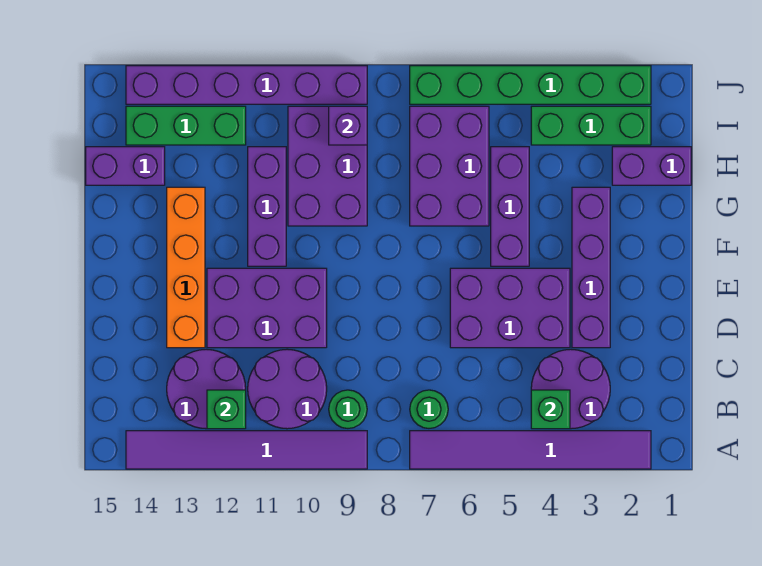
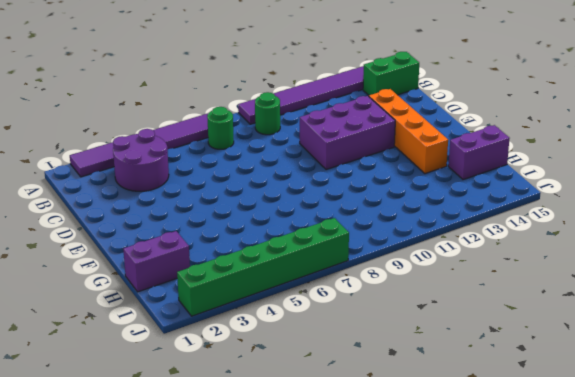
green 1x2 brick [363,52,419,95] -> none
none -> purple 2x2 round brick [248,349,327,429]
none -> purple 2x2 round brick [167,349,246,429]
none -> purple 1x4 brick [572,187,610,348]

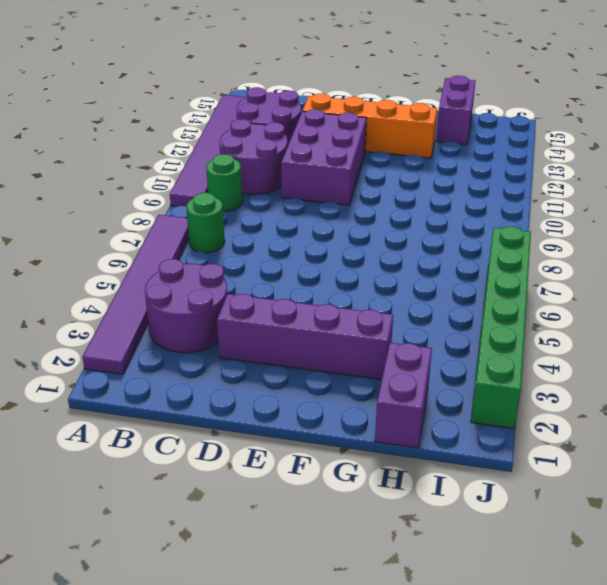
none -> purple 2x3 brick [450,268,570,348]
none -> purple 1x3 brick [491,147,529,266]
none -> purple 1x3 brick [248,147,286,266]

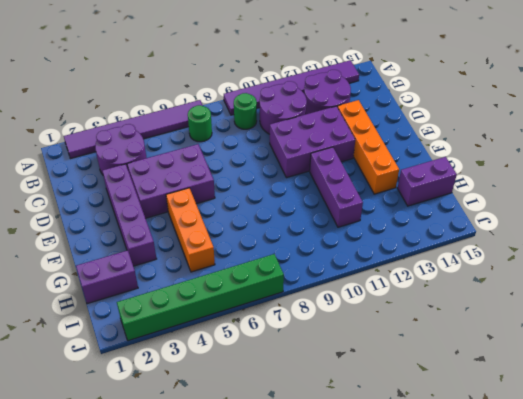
orange 1x3 brick [166,188,215,272] -> purple 1x3 brick [491,147,529,266]
none -> purple 2x3 brick [410,106,489,226]
none -> purple 2x3 brick [288,106,367,226]
none -> green 1x3 brick [531,106,651,145]

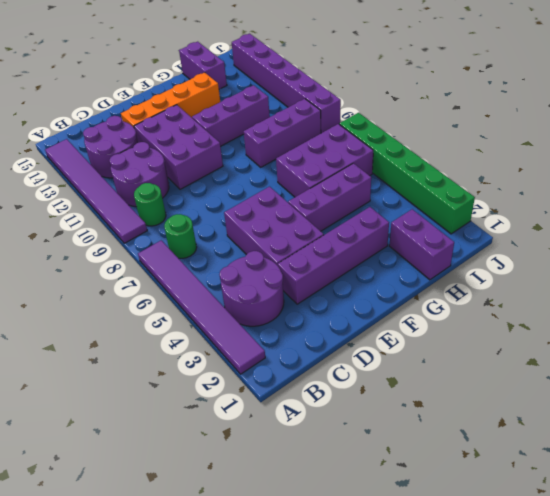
purple 1x3 brick [244,99,321,167] -> purple 2x3 brick [288,106,367,226]
none -> green 1x3 brick [531,106,651,145]
none -> green 1x3 brick [126,106,246,145]
none -> green 1x1 brick [531,390,570,429]

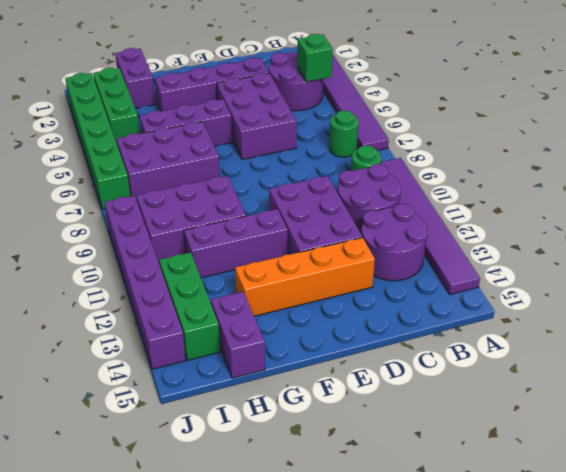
none -> green 1x1 brick [207,390,246,429]
none -> purple 1x1 brick [329,106,367,145]

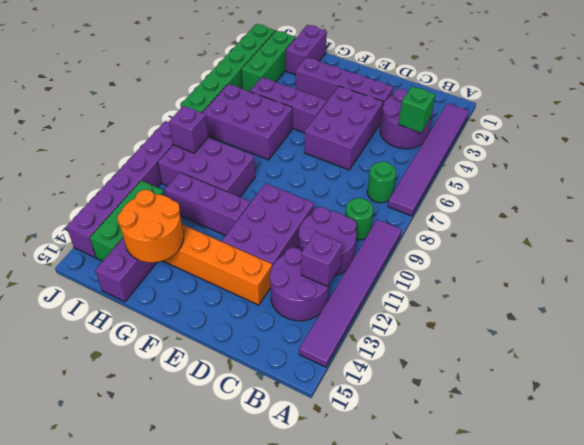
purple 1x1 brick [301,232,342,286] -> green 1x1 brick [207,390,246,429]
orange 2x2 round brick [117,190,184,263] -> none

